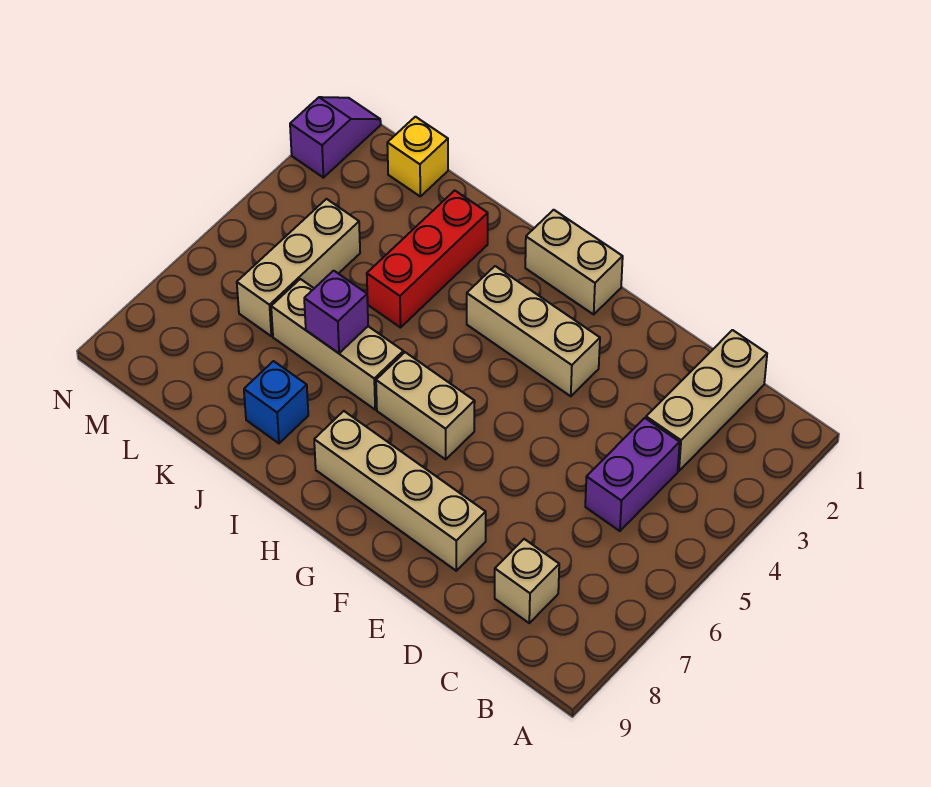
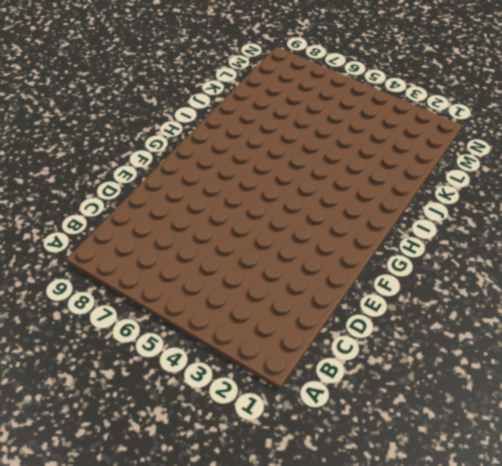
none -> tan 1x3 brick [646,330,767,471]
none -> purple 1x2 brick [585,418,680,531]
none -> tan 1x1 brick [495,539,559,623]

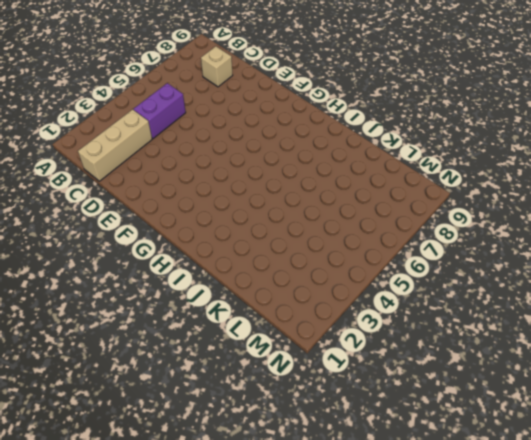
none -> tan 1x4 brick [314,411,486,571]
none -> tan 1x3 brick [467,266,600,396]
none -> tan 1x2 brick [525,210,623,314]

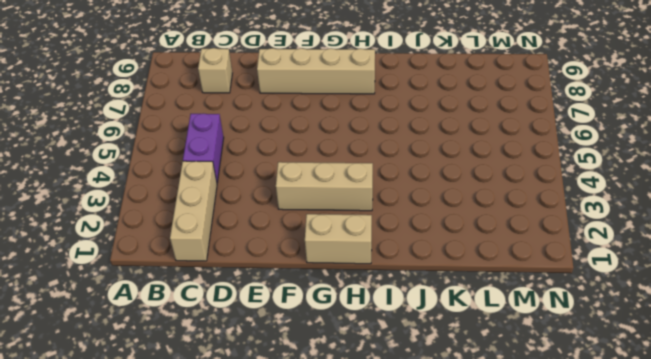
none -> tan 1x2 brick [376,352,475,459]
none -> tan 1x3 brick [271,279,403,410]
none -> red 1x3 brick [367,190,488,328]

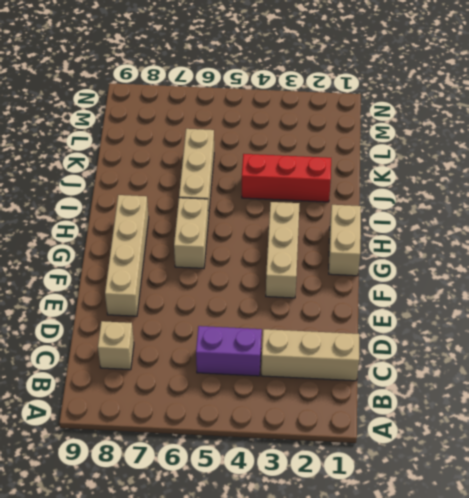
none -> blue 1x1 brick [244,361,308,443]
none -> yellow 1x1 brick [387,117,448,196]
none -> tan 1x3 brick [237,199,360,336]

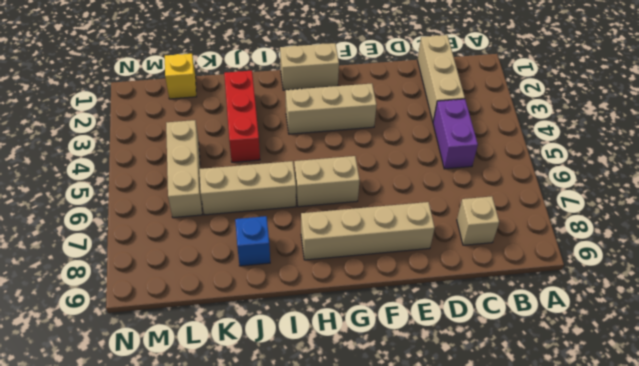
none -> purple 1x2 slope [290,97,381,178]
none -> purple 1x1 brick [304,271,368,353]

